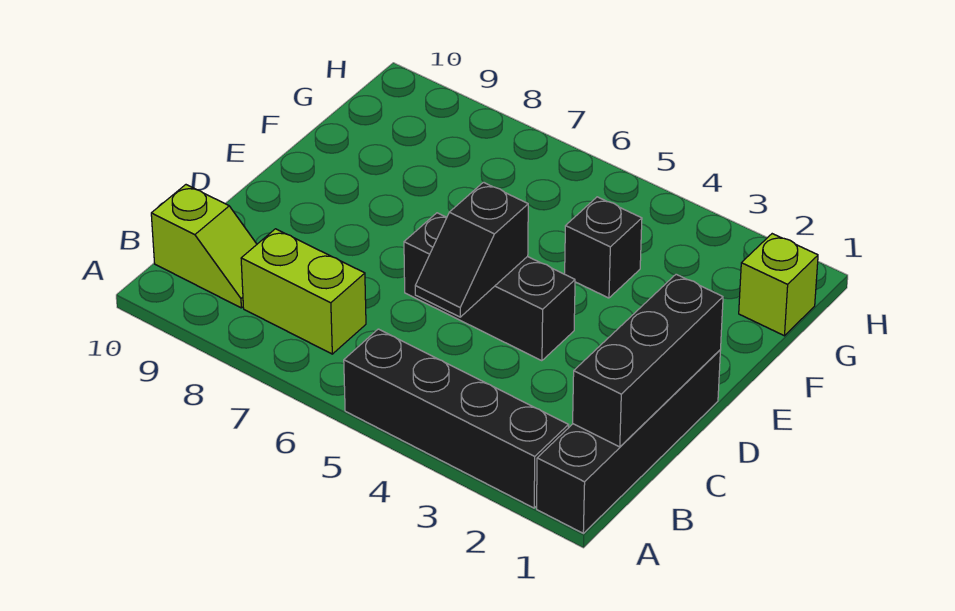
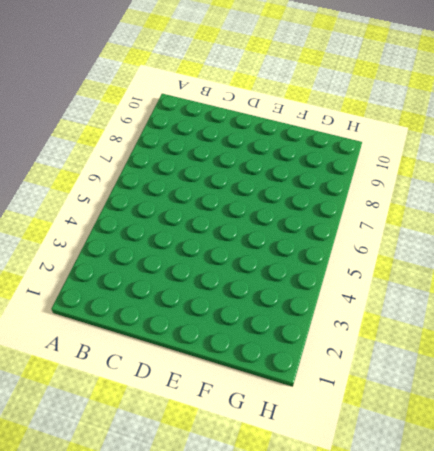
none -> black 1x4 brick [537,350,720,533]
none -> black 1x4 brick [344,329,569,508]

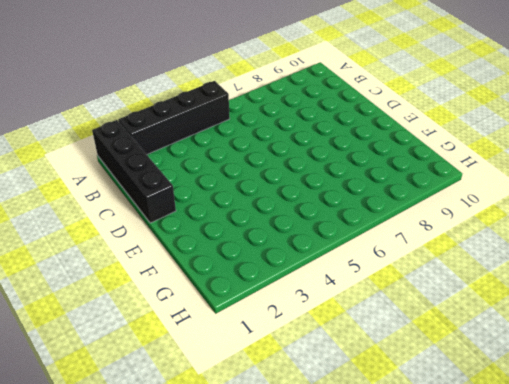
none -> lime 1x2 brick [241,229,366,354]
none -> lime 1x2 slope [151,185,257,308]

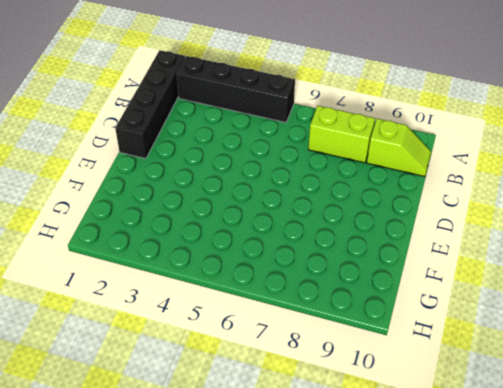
lime 1x2 slope [367,119,431,177] -> lime 1x2 slope turned to [151,185,257,308]
none -> black 1x3 brick [404,213,575,361]
none -> black 1x1 brick [565,197,642,298]

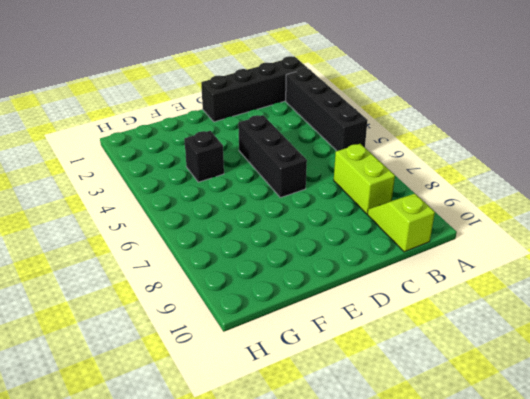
none -> lime 1x1 brick [739,234,818,336]
none -> black 1x3 brick [573,274,723,447]

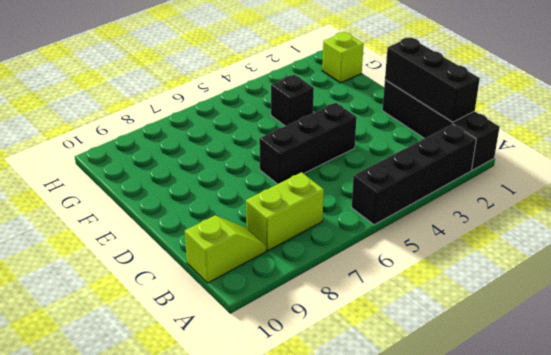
none -> black 1x2 slope [415,182,528,317]

